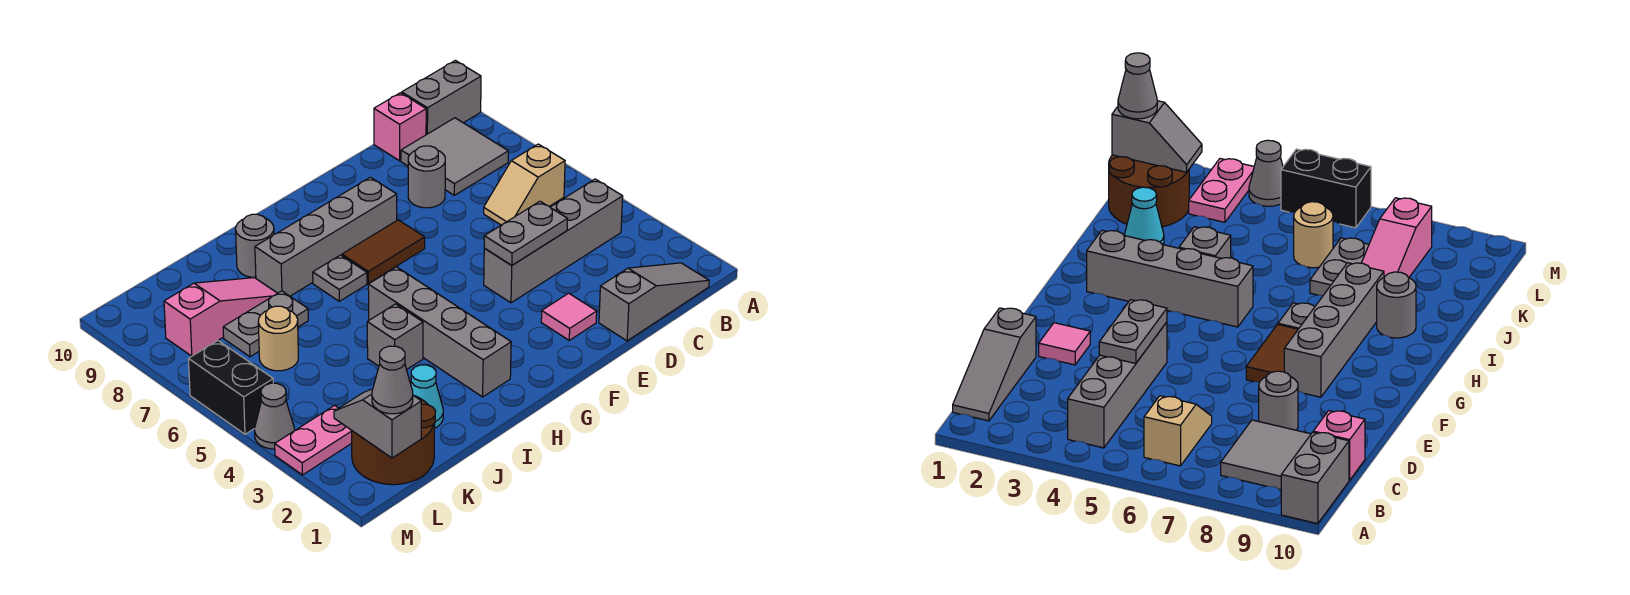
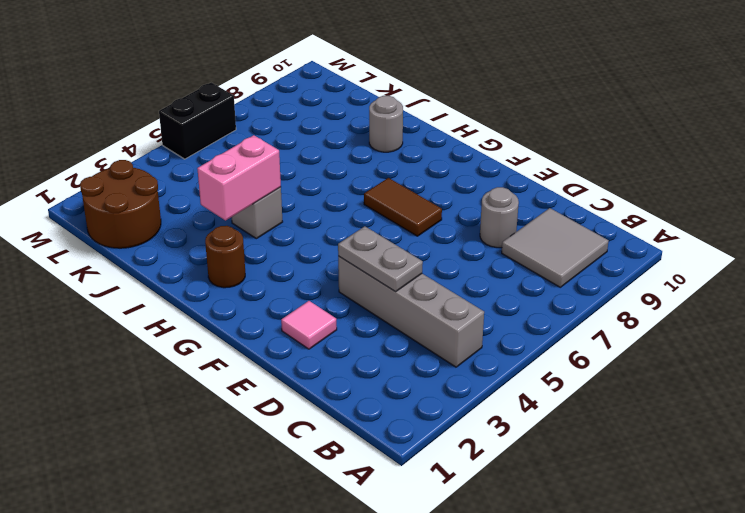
brown 1x1 round brick [205,226,245,288] -> grey 1x4 brick [368,267,511,397]
pink 1x2 brick [197,135,281,220] -> none
none -> grey 1x2 brick [402,60,481,135]
none -> grey 1x3 slope [599,263,709,341]
none -> tan 1x2 slope [484,144,565,225]

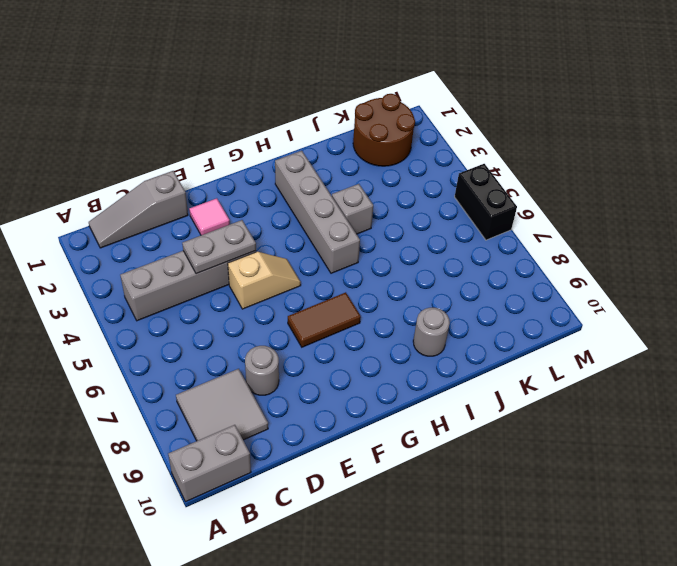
tan 1x2 slope [228,252,301,309] -> tan 1x2 slope moved to [484,144,565,225]
none -> pink 1x1 brick [374,93,426,161]
none -> grey 1x4 brick [255,177,397,296]
none -> grey 1x1 plate [313,255,367,301]

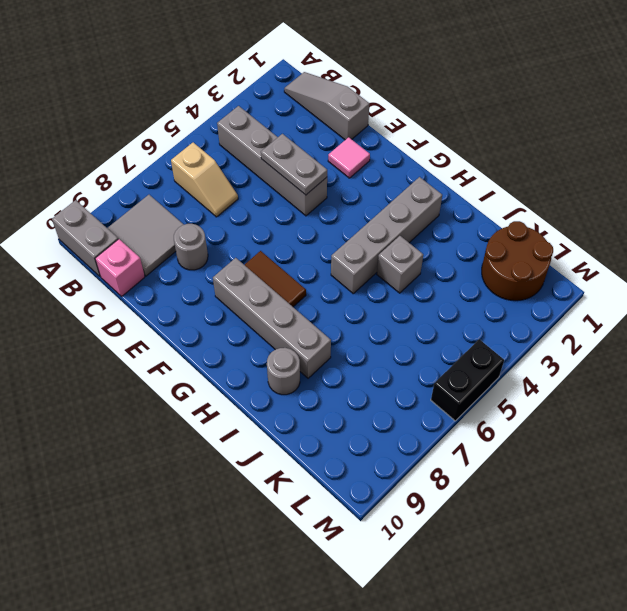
none -> grey 1x1 plate [313,255,367,301]
none -> cyan 1x1 cone [411,365,443,428]
none -> grey 1x2 plate [223,291,308,357]

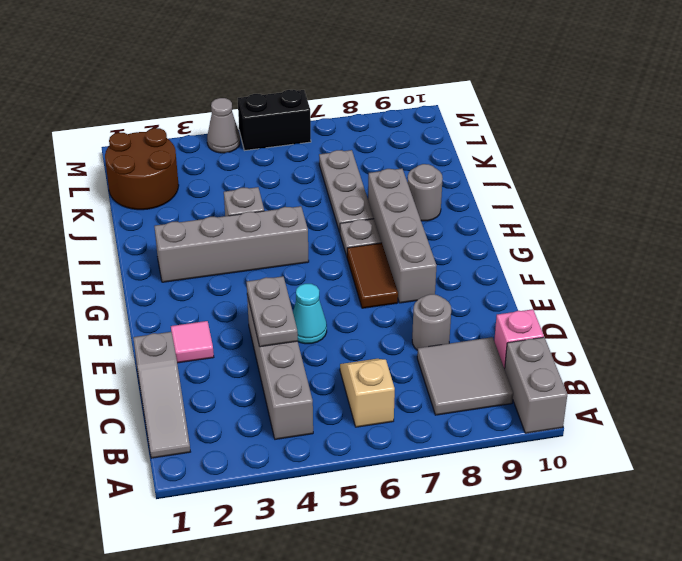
cyan 1x1 cone [293,284,327,344] -> cyan 1x1 cone moved to [411,365,443,428]
grey 1x3 plate [319,150,374,232] -> grey 1x2 plate [223,291,308,357]
none -> pink 1x3 slope [164,278,277,356]
none -> tan 1x1 round brick [258,306,298,371]
none -> pink 1x2 plate [275,405,352,475]

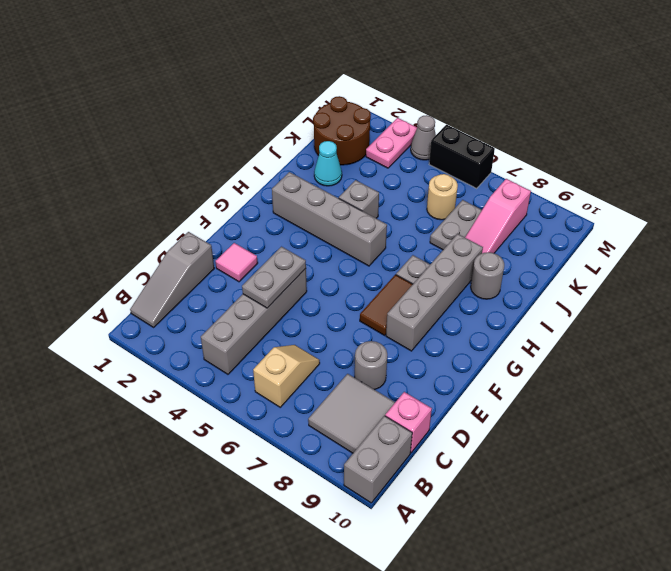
none -> grey 1x2 slope [334,389,421,458]
none -> grey 1x1 cone [372,346,413,414]

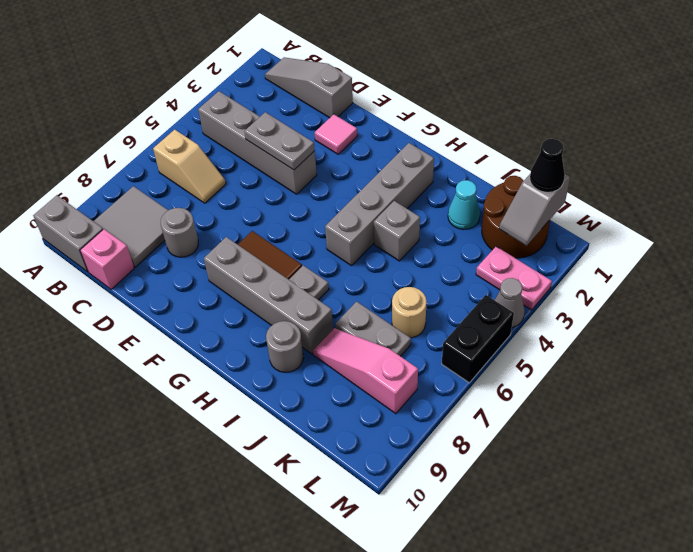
black 1x1 cone [530,139,565,192] -> grey 1x1 cone [372,346,413,414]

